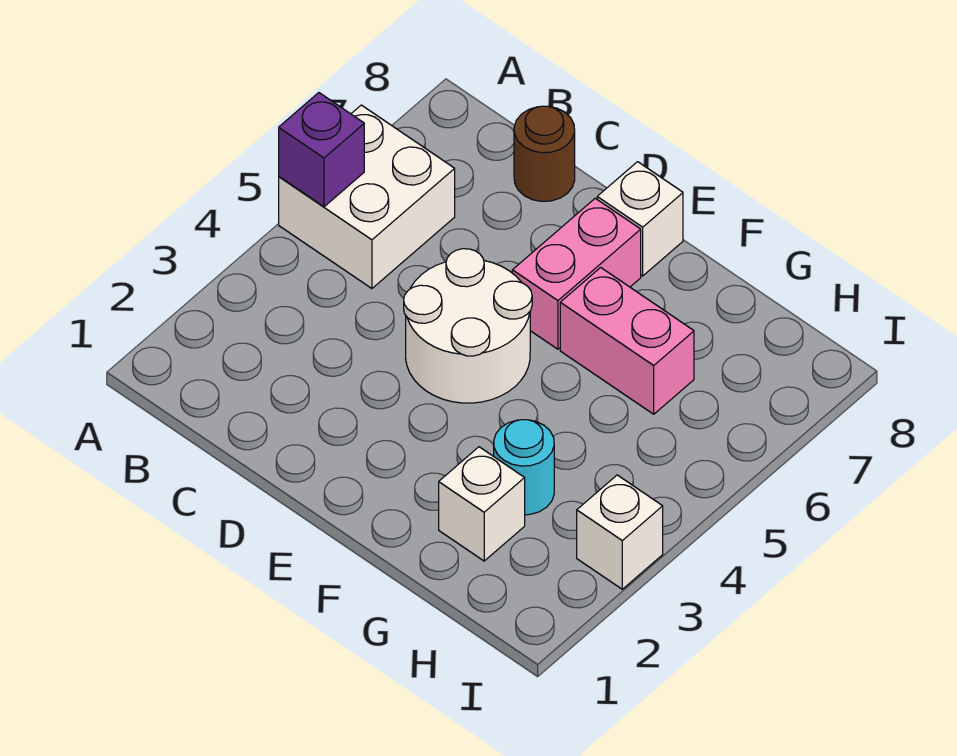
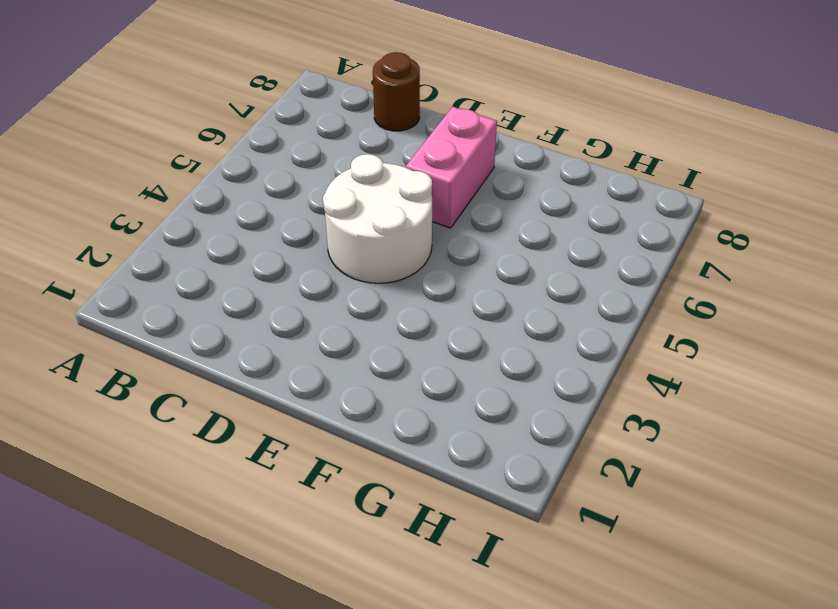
none -> white 2x2 brick [279,105,455,288]
none -> white 1x1 brick [597,162,683,276]

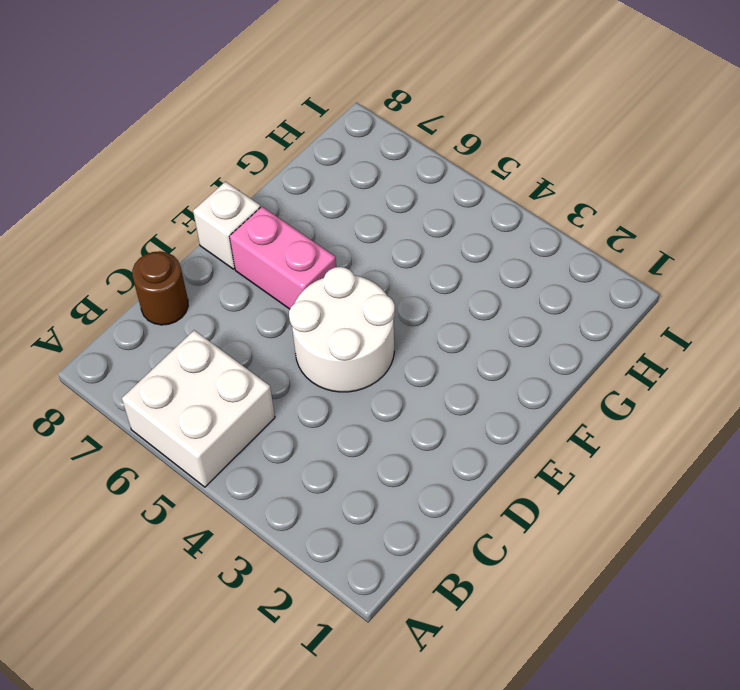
none -> pink 1x2 brick [560,268,694,414]
none -> white 1x1 brick [439,447,525,561]

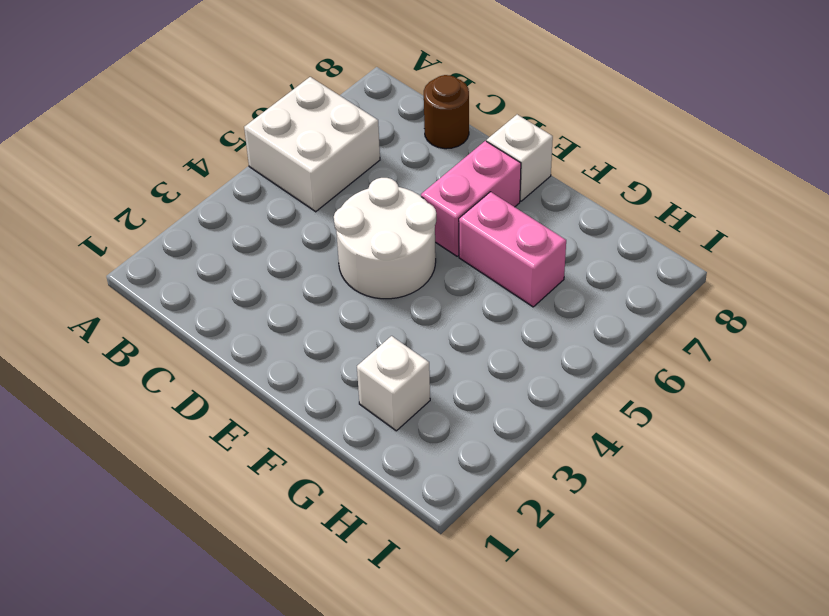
none -> cyan 1x1 round brick [494,420,554,515]
none -> white 1x1 brick [577,475,663,589]

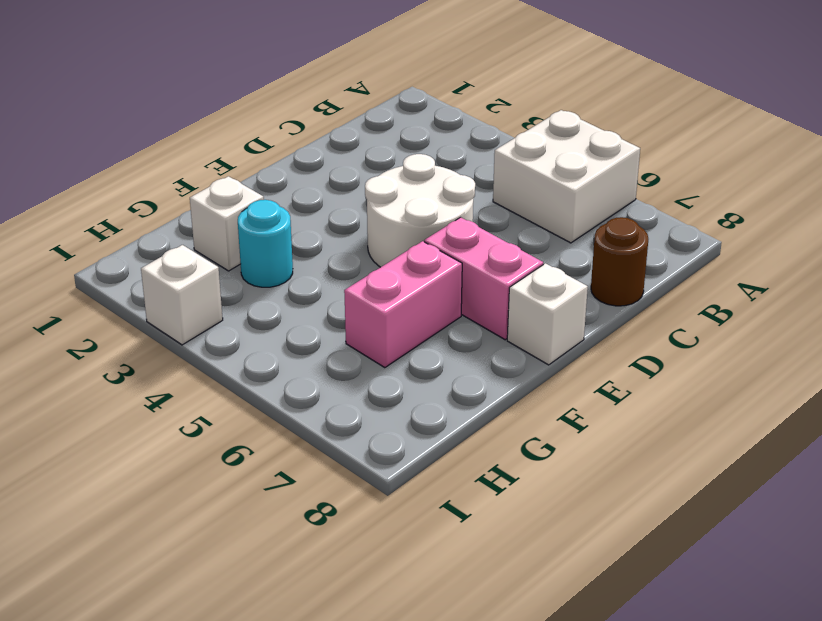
none -> purple 1x1 brick [279,93,364,207]

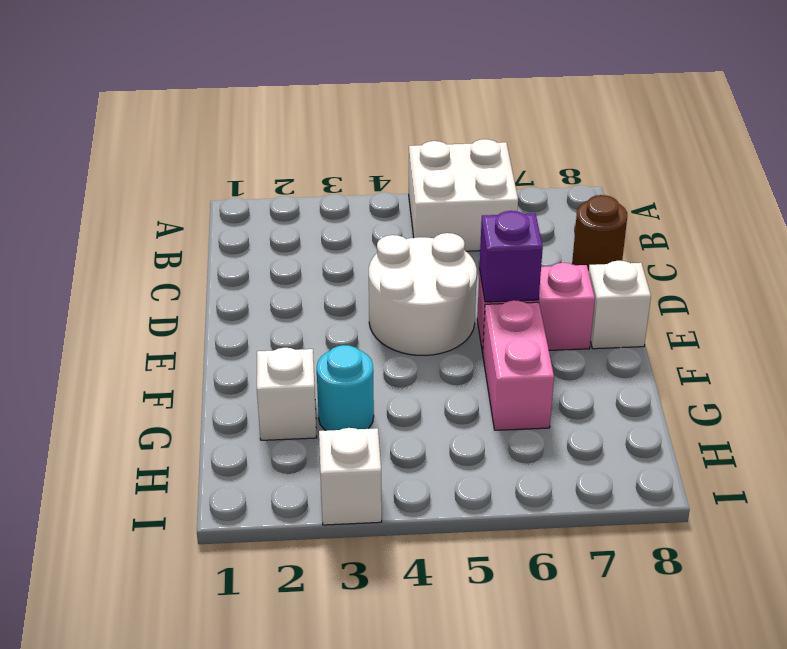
purple 1x1 brick [479,211,543,302] -> purple 1x1 brick moved to [279,93,364,207]

